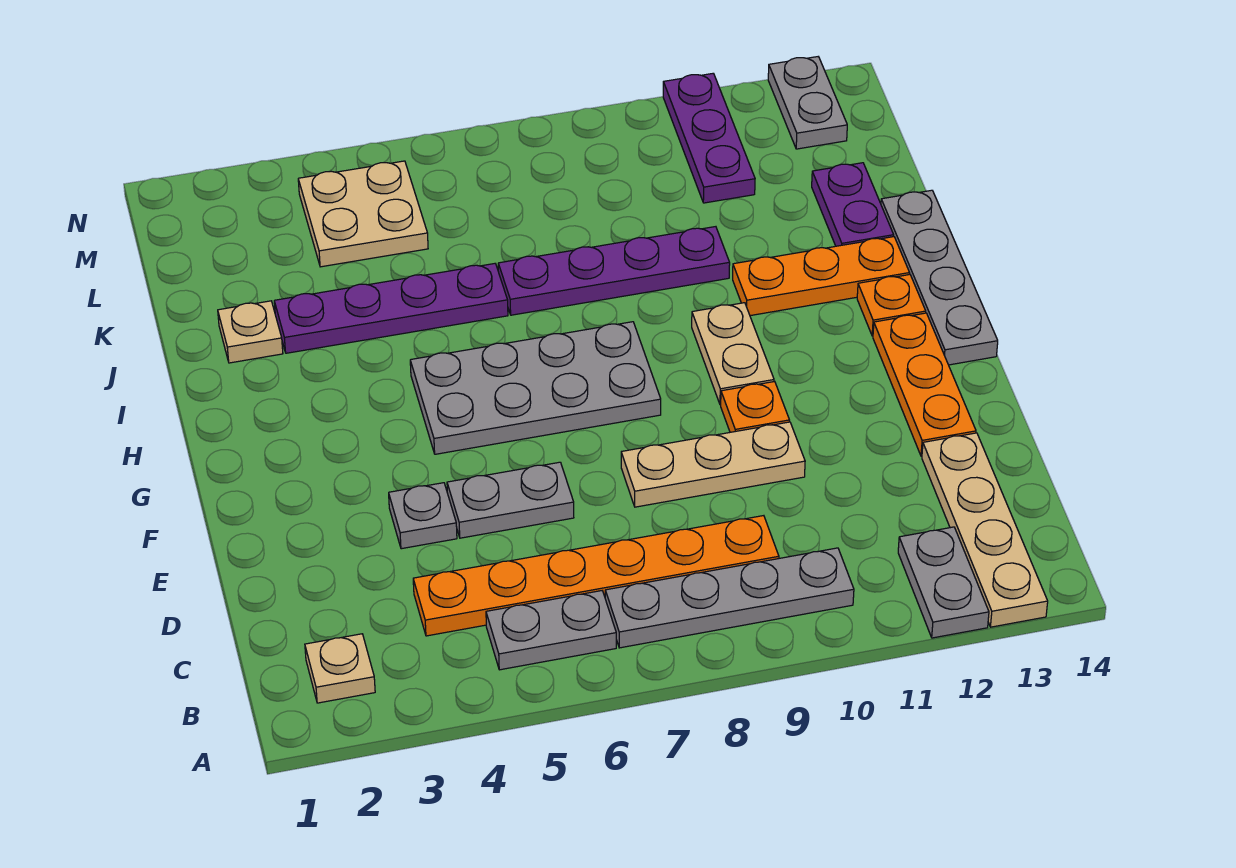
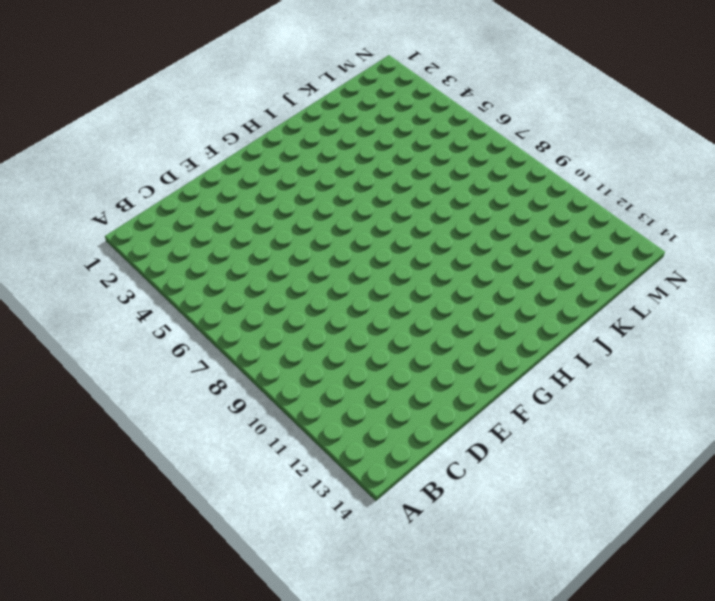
none -> grey 1x2 plate [898,527,989,638]
none -> tan 1x4 plate [922,433,1048,627]
none -> tan 1x1 plate [305,634,375,703]

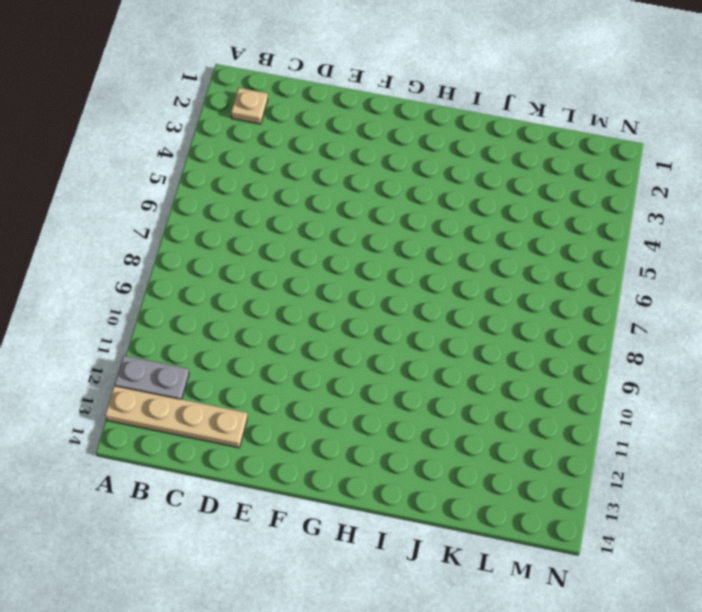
none -> grey 1x2 plate [486,591,616,670]
none -> grey 1x4 plate [605,548,854,648]
none -> orange 1x6 plate [413,516,779,636]

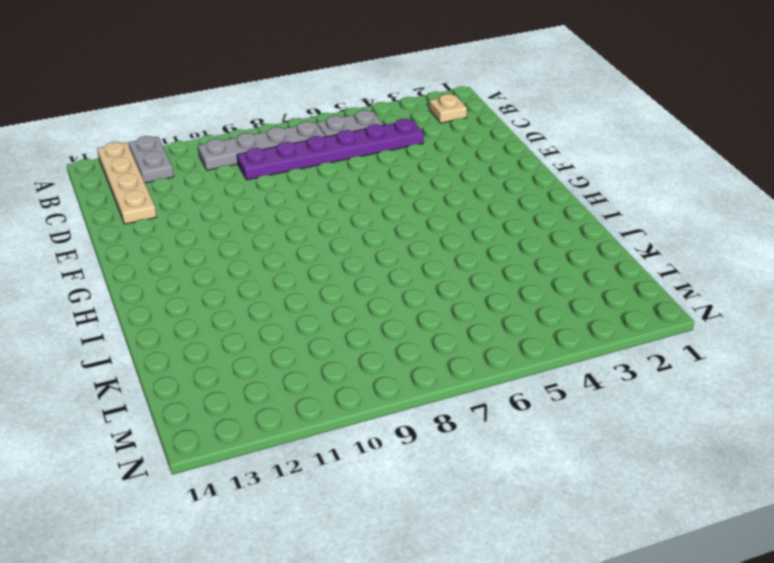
purple 1x6 plate [237,119,424,180] -> orange 1x6 plate [413,516,779,636]
none -> grey 1x1 plate [389,483,457,549]
none -> grey 1x2 plate [447,462,574,538]
none -> tan 1x3 plate [621,422,805,507]

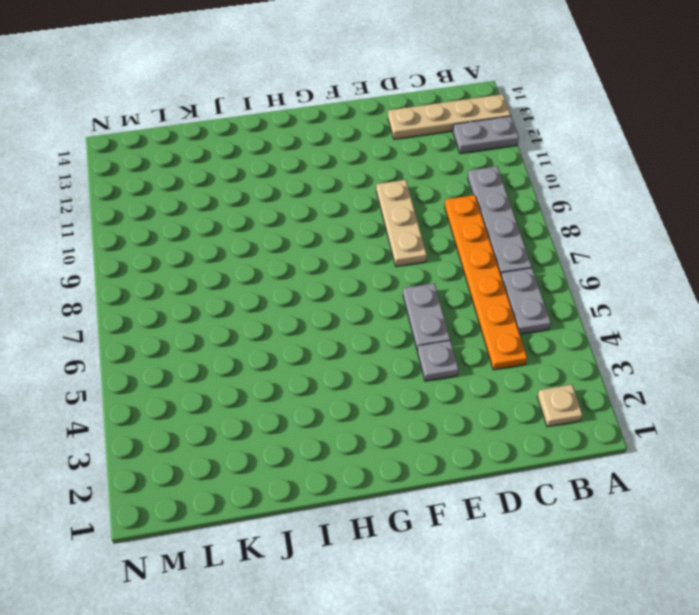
none -> orange 1x3 plate [873,313,976,456]
none -> orange 1x1 plate [721,381,789,432]
none -> grey 2x4 plate [410,322,661,454]

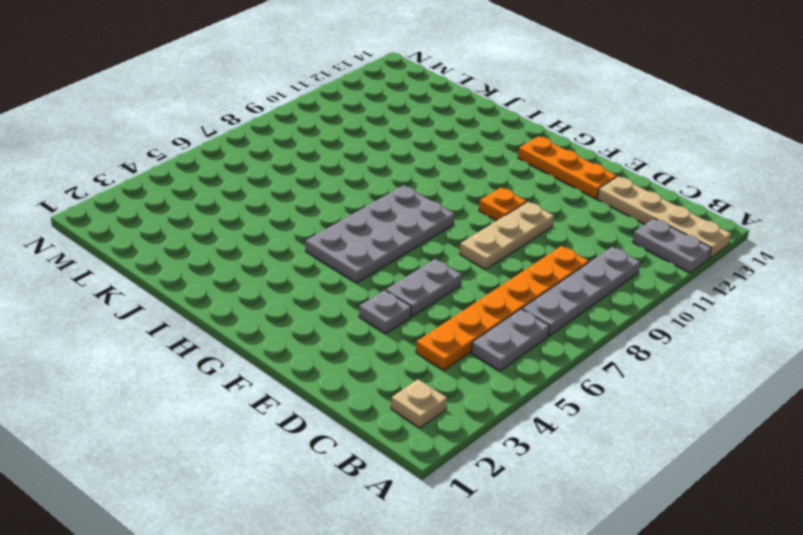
none -> tan 1x2 plate [692,303,774,405]
none -> grey 1x4 plate [881,190,998,365]
none -> orange 1x1 plate [857,274,926,336]

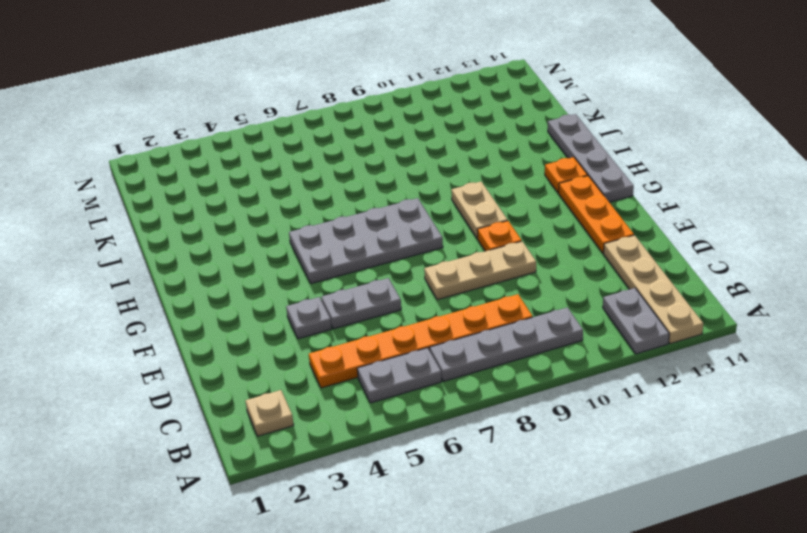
none -> orange 1x3 plate [733,237,910,316]
none -> tan 1x1 plate [218,301,283,363]
none -> purple 1x4 plate [274,264,508,353]

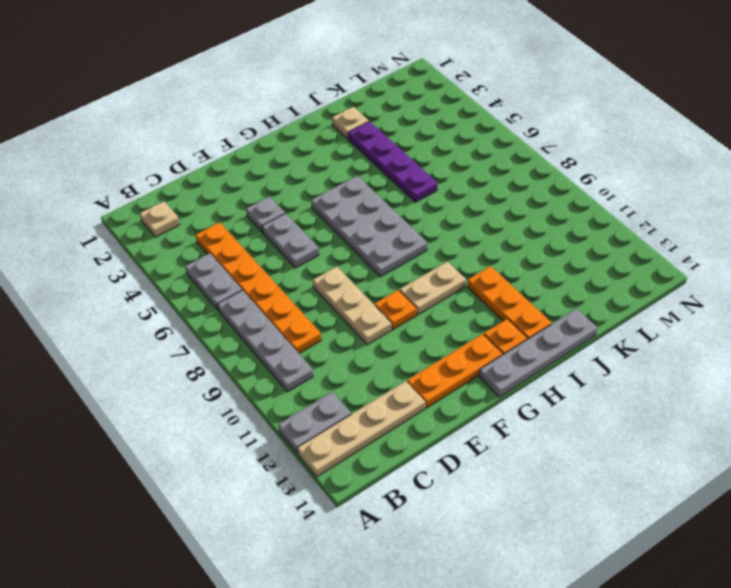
none -> purple 1x4 plate [498,227,730,315]
none -> purple 1x2 plate [812,163,894,246]
none -> tan 2x2 plate [298,161,428,267]

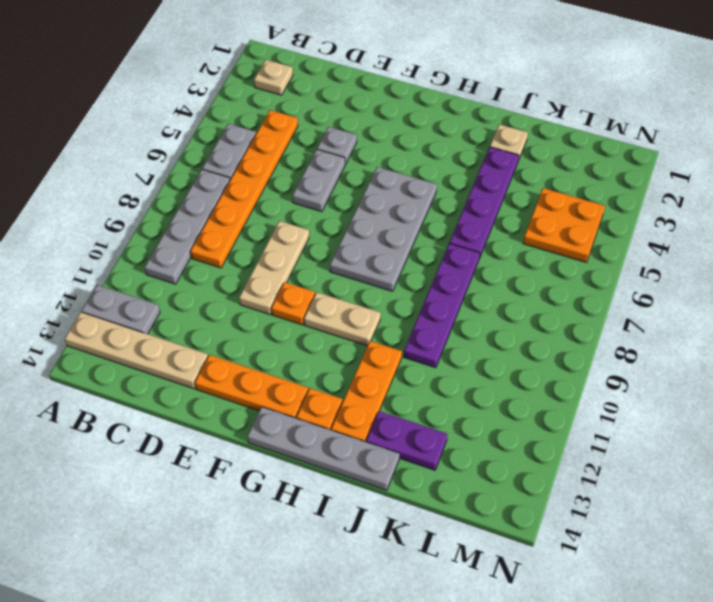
orange 2x2 plate [523,188,605,262] -> tan 2x2 plate [298,161,428,267]
none -> purple 1x3 plate [663,73,755,203]
none -> grey 1x2 plate [768,57,847,149]

